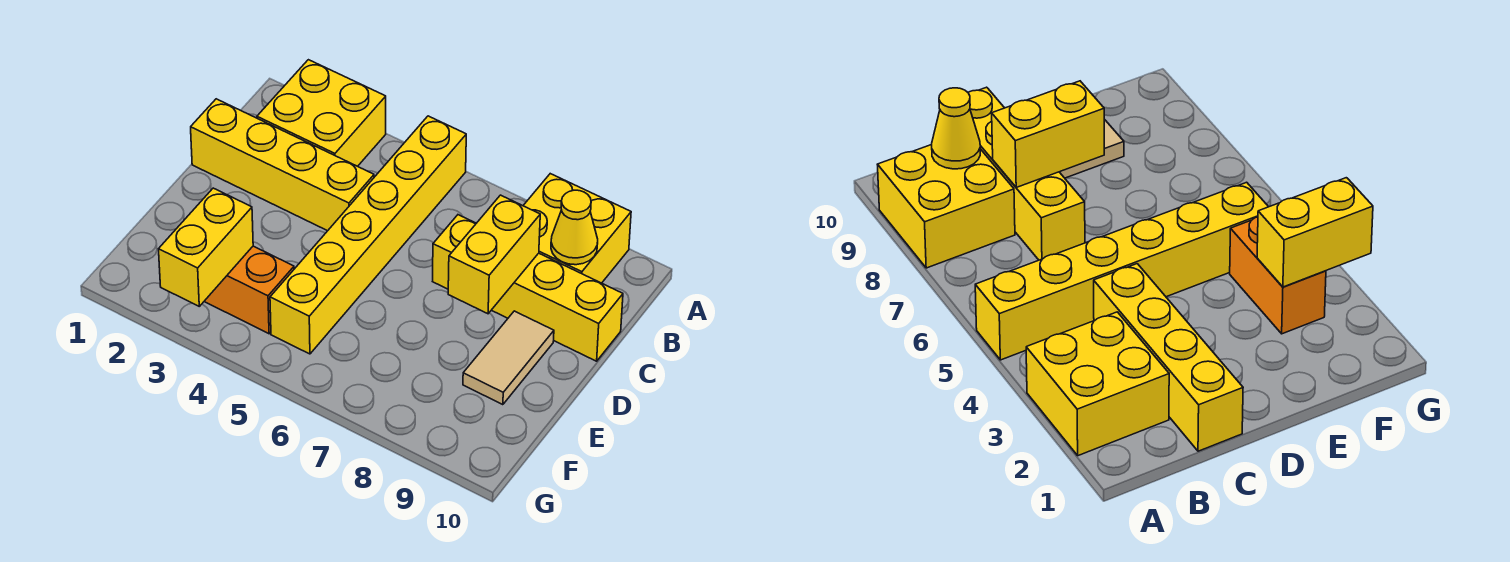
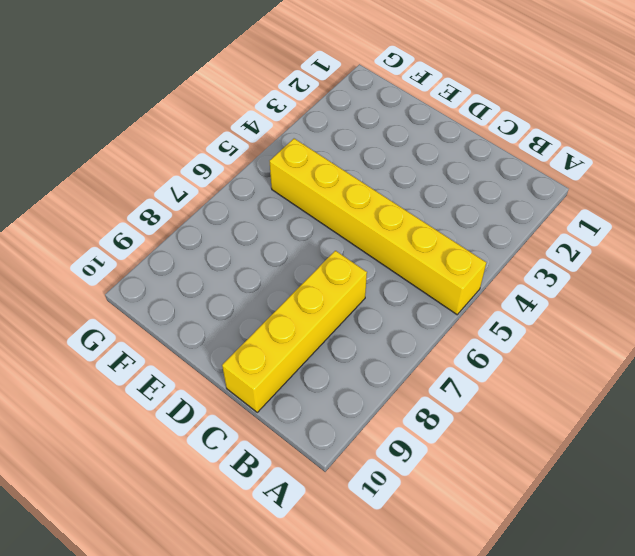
none -> yellow 2x2 brick [257,60,386,166]
none -> yellow 2x2 brick [523,174,631,283]

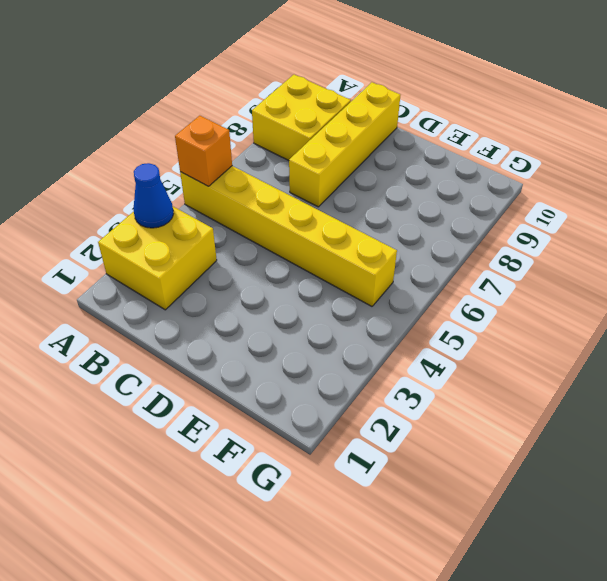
blue 1x1 cone [134,163,173,228] -> none
orange 1x1 brick [175,116,232,186] -> none
none -> yellow 1x4 brick [191,99,374,231]
none -> tan 1x2 tile [463,311,554,405]

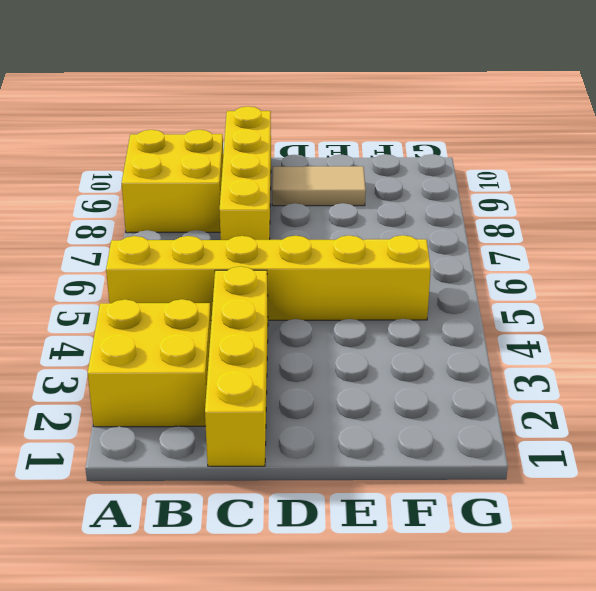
none -> orange 1x2 brick [204,246,294,334]
none -> yellow 1x1 cone [551,190,598,265]

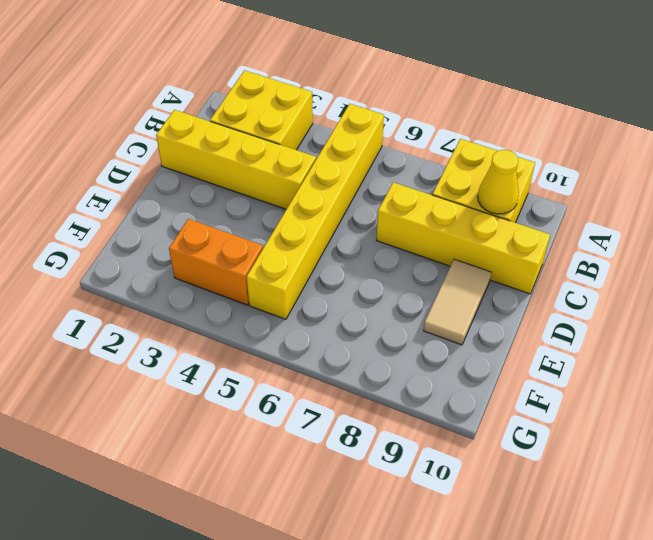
none -> yellow 1x2 brick [448,195,540,314]
none -> yellow 1x2 brick [159,188,253,306]

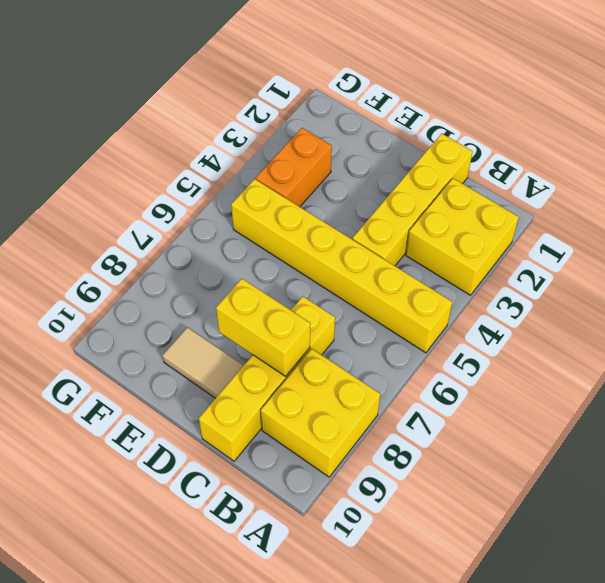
none -> yellow 1x1 cone [551,190,598,265]
none -> yellow 1x2 brick [159,188,253,306]

